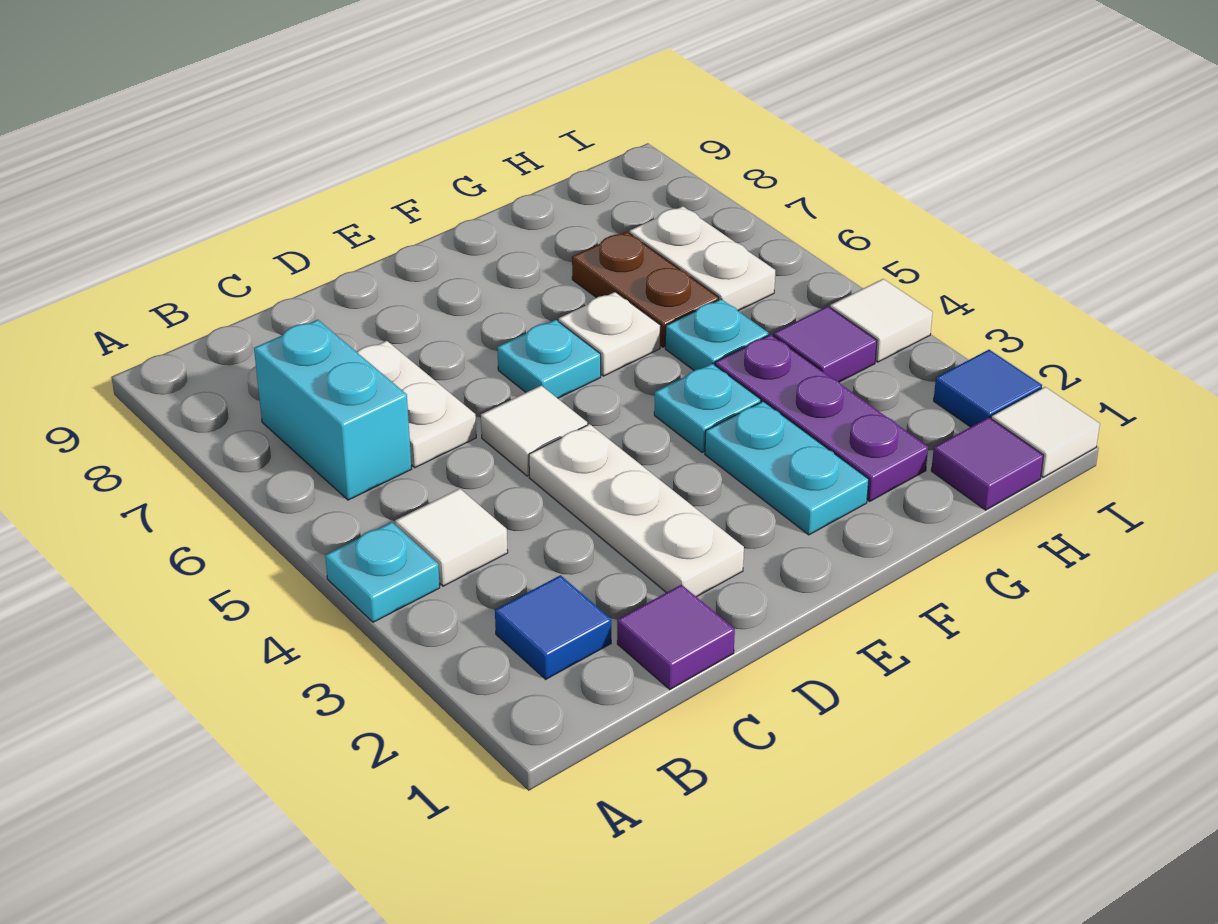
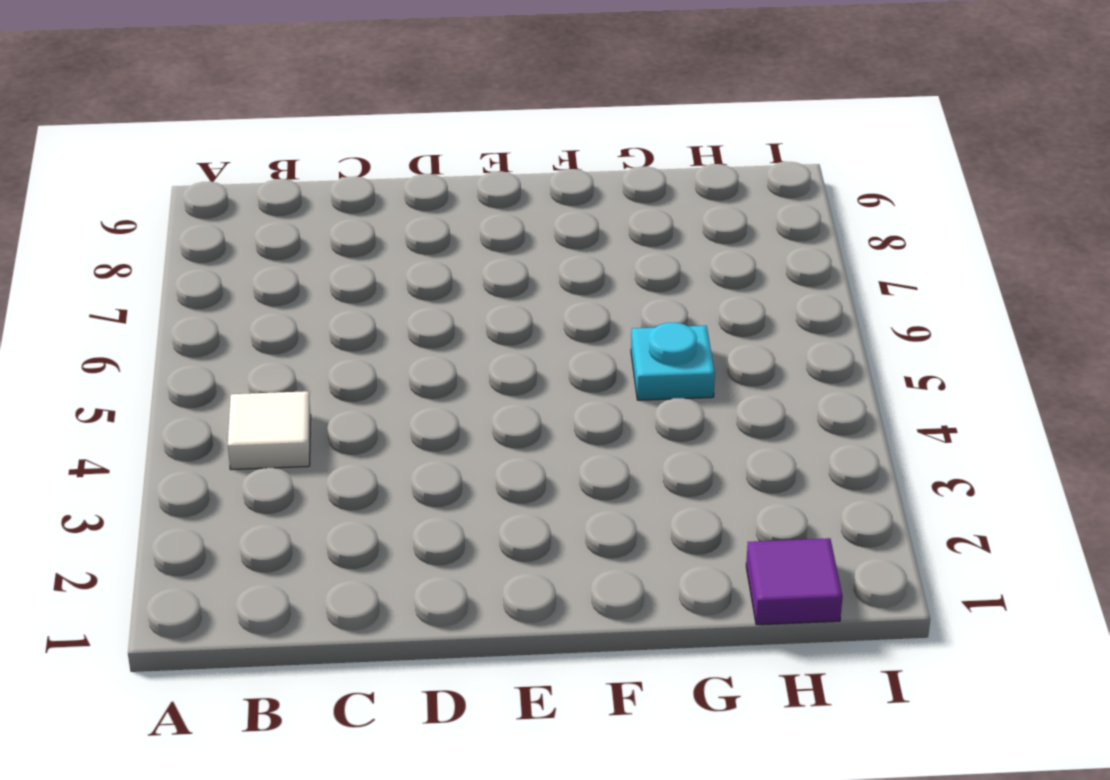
none -> cyan 1x1 plate [325,522,440,622]
none -> blue 1x1 tile [495,575,611,679]
none -> cyan 1x2 brick [254,320,412,500]

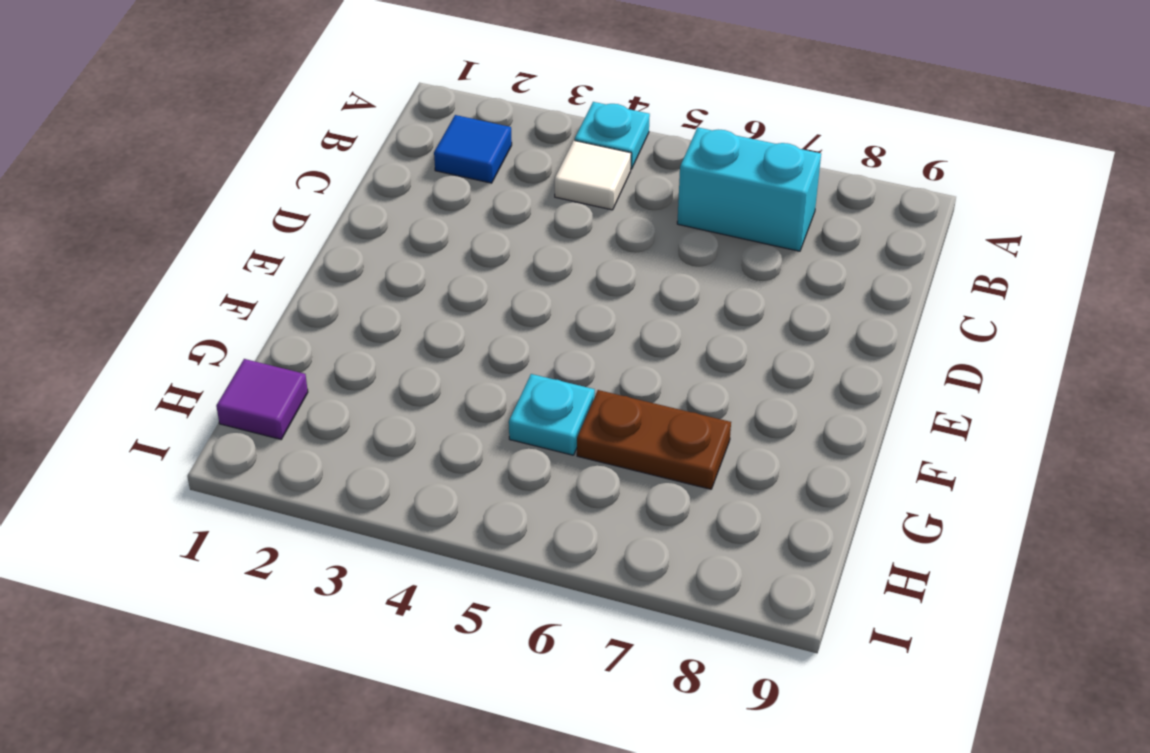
none -> purple 1x1 tile [617,585,735,689]
none -> white 1x2 plate [357,341,476,468]
none -> white 1x3 plate [529,424,744,597]

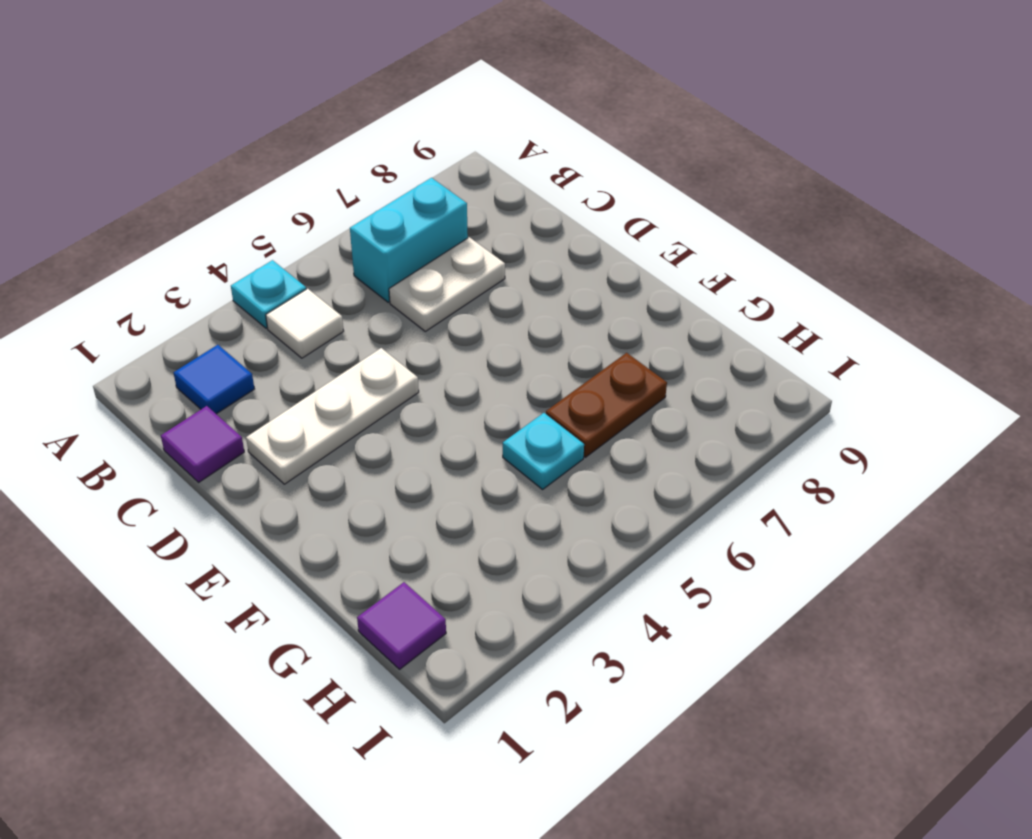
none -> white 1x1 tile [481,386,587,476]
none -> cyan 1x1 plate [497,320,601,398]
none -> cyan 1x2 plate [705,401,869,535]

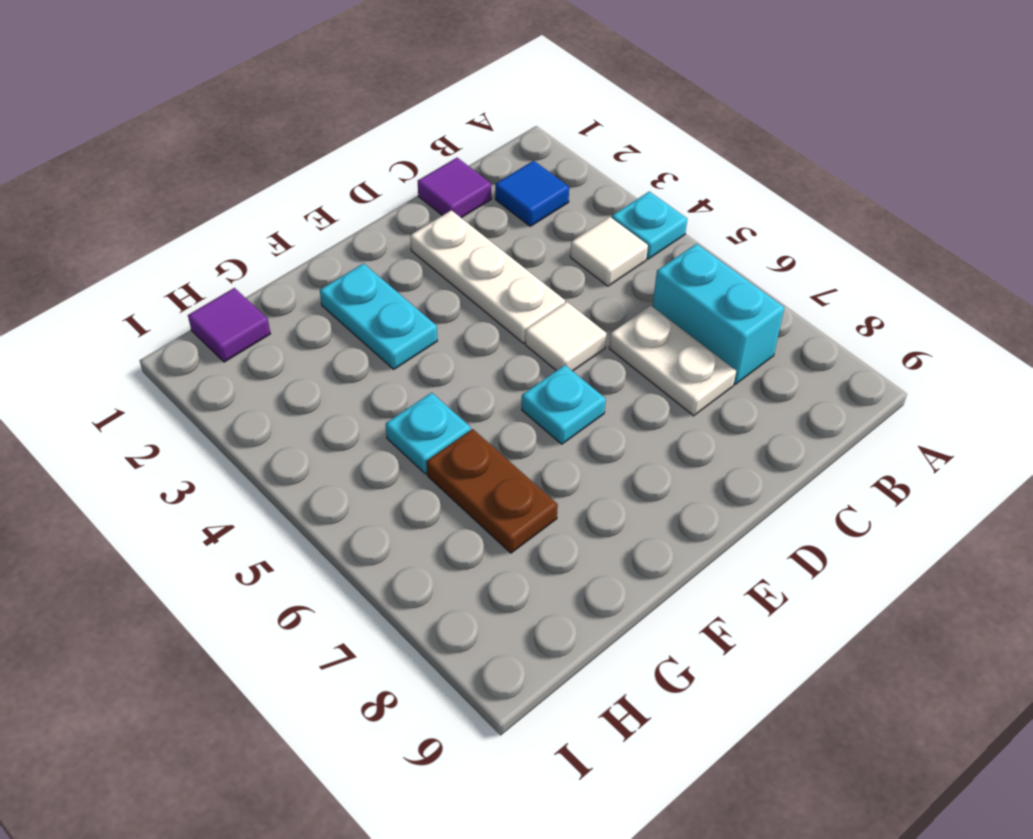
none -> cyan 1x1 plate [654,364,761,453]
none -> white 1x1 plate [559,292,661,376]
none -> purple 1x3 plate [715,334,928,501]

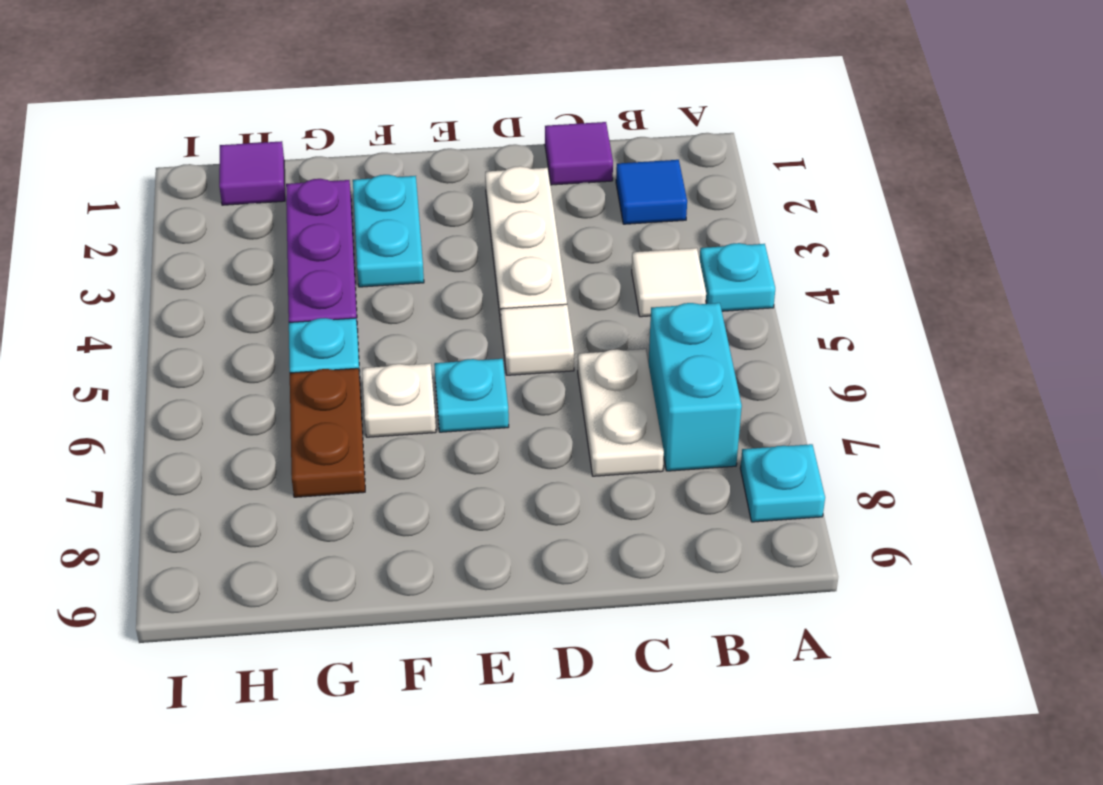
cyan 1x1 plate [740,444,825,522] -> cyan 1x1 plate moved to [654,364,761,453]
none -> purple 1x1 tile [773,306,877,382]
none -> white 1x2 plate [630,206,775,311]
none -> white 1x1 tile [991,387,1100,477]

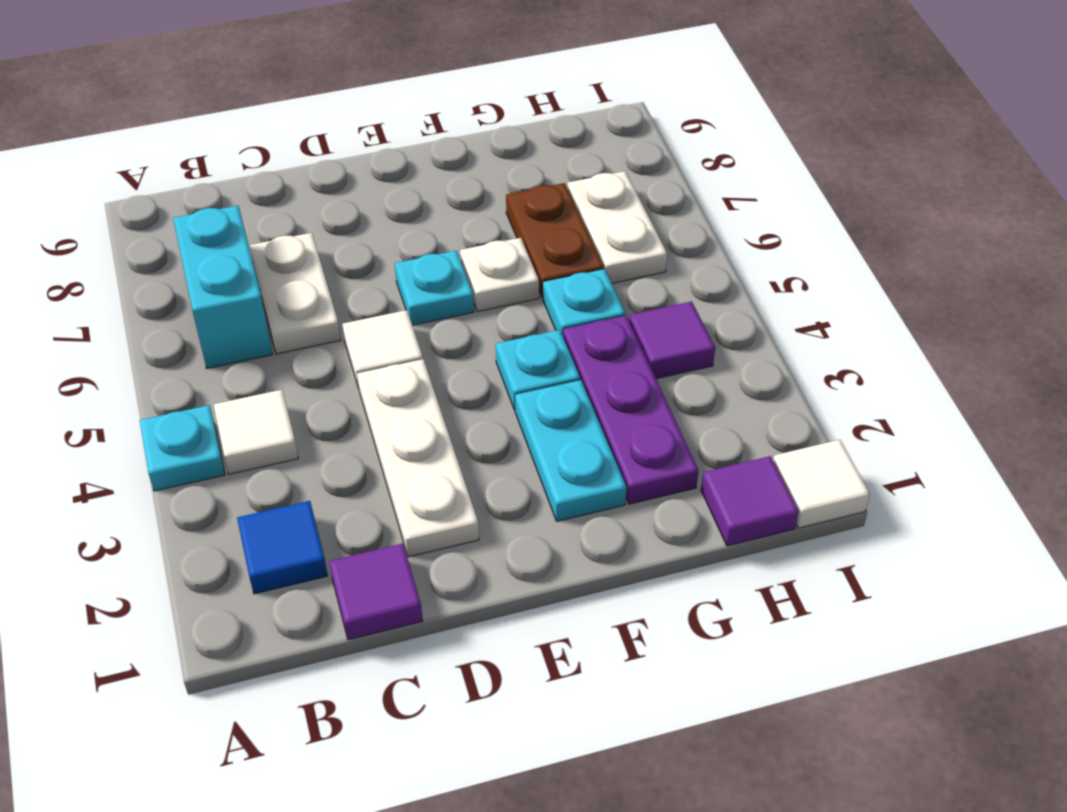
none -> blue 1x1 tile [934,350,1042,427]
none -> white 1x1 tile [830,279,933,362]

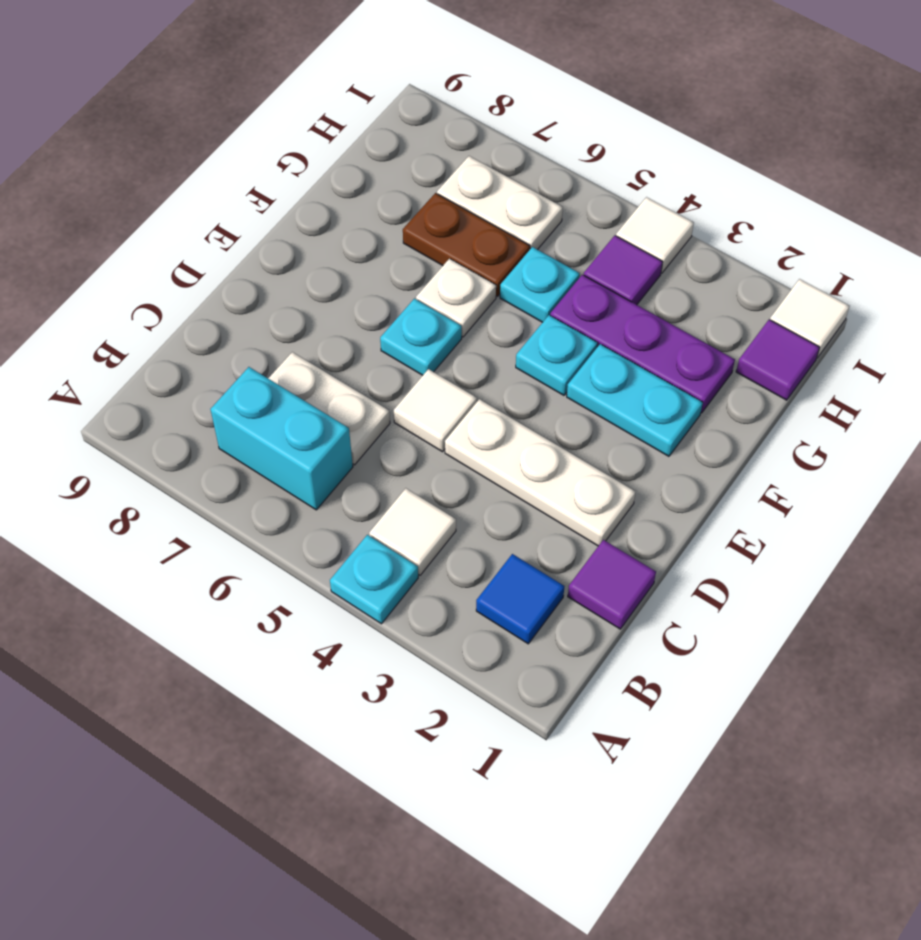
none -> blue 1x1 tile [934,350,1042,427]

